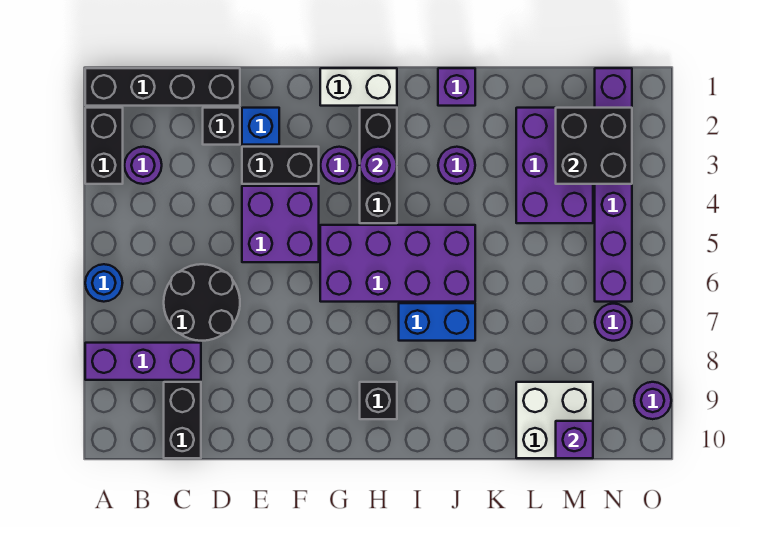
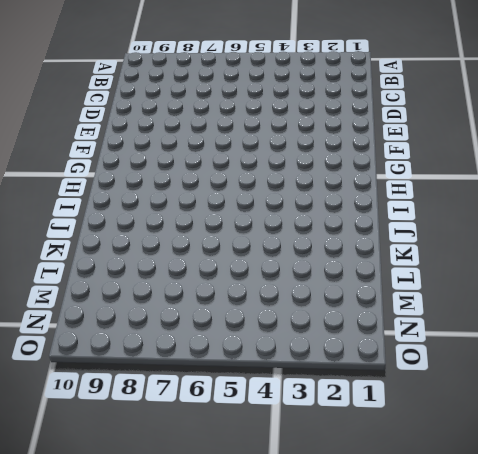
none -> black 1x4 brick [85,68,240,106]
none -> black 1x2 brick [85,108,123,184]
none -> blue 1x1 round brick [85,264,122,302]

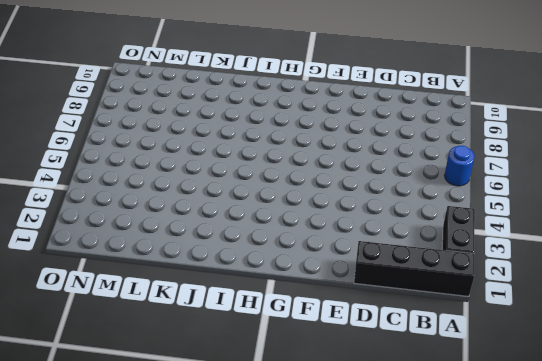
none -> purple 1x3 brick [85,343,201,380]
none -> purple 1x1 round brick [124,147,162,184]
none -> black 2x2 round brick [164,264,240,341]

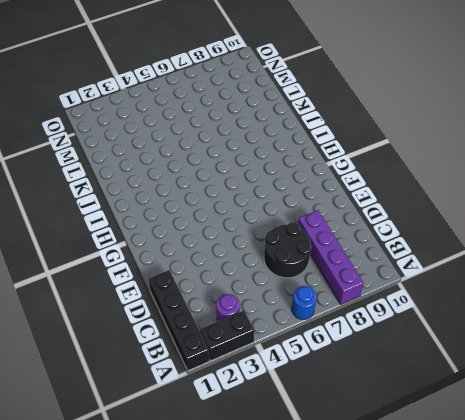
purple 1x4 brick [298,210,364,304] -> purple 1x3 brick [85,343,201,380]
none -> black 1x2 brick [164,382,201,458]
none -> black 1x1 brick [203,108,240,145]
none -> blue 1x1 brick [242,108,279,145]

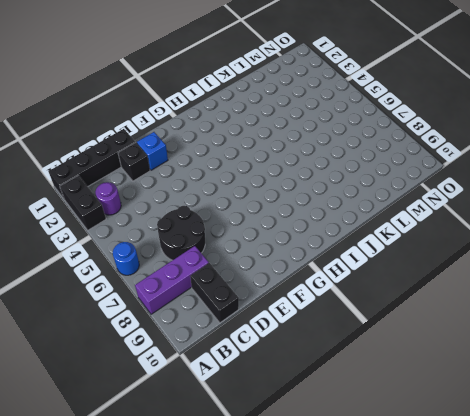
none -> black 1x2 brick [242,147,319,184]
none -> purple 2x2 brick [242,186,319,262]
none -> white 1x2 brick [320,68,397,106]

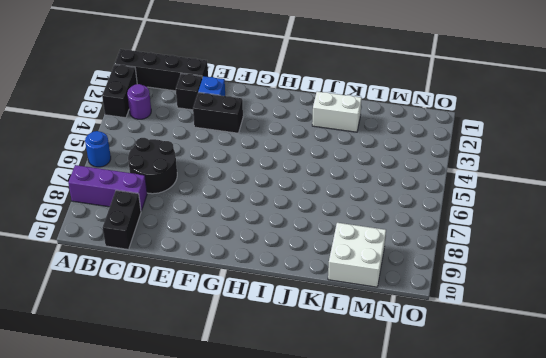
white 1x2 brick [312,92,362,132] -> white 1x2 brick moved to [320,68,397,106]
none -> purple 2x2 brick [242,186,319,262]
none -> purple 1x1 round brick [320,147,358,184]
none -> purple 2x4 brick [320,225,475,302]

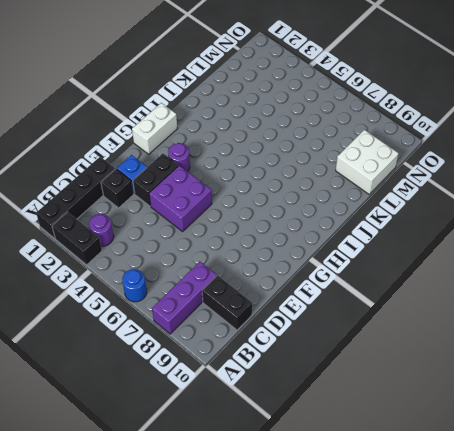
none -> black 2x2 round brick [164,264,240,341]
none -> purple 2x4 brick [320,225,475,302]
none -> black 1x3 brick [360,108,397,223]

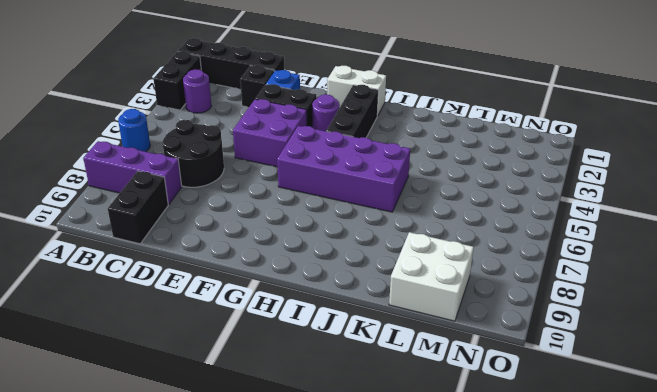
none -> black 1x1 brick [360,382,397,419]
none -> blue 1x2 brick [399,303,475,341]
none -> purple 1x1 brick [438,68,475,106]

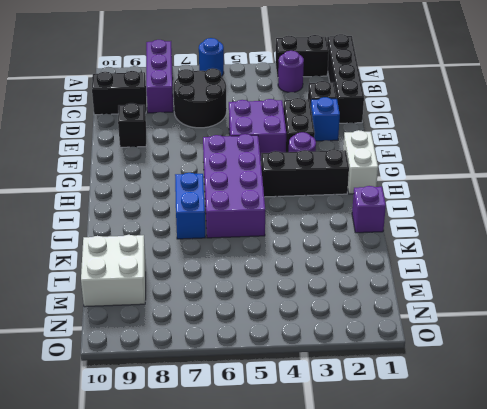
black 1x1 brick [118,103,146,147] -> black 1x1 brick moved to [360,382,397,419]
none -> purple 1x1 round brick [438,147,475,184]
none -> purple 2x3 brick [516,108,593,223]
none -> purple 1x6 brick [595,68,632,302]

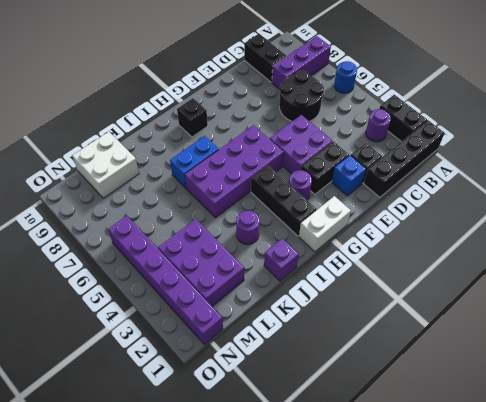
none -> purple 1x1 round brick [595,304,632,341]
none -> purple 1x1 round brick [634,382,671,419]
none -> purple 1x1 round brick [360,147,397,184]

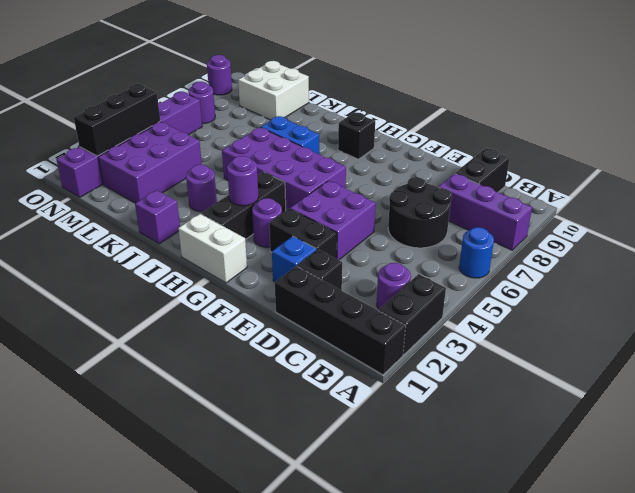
black 1x3 brick [74,84,160,156] -> black 2x2 brick [556,108,632,184]
none -> purple 1x1 brick [556,421,593,458]

